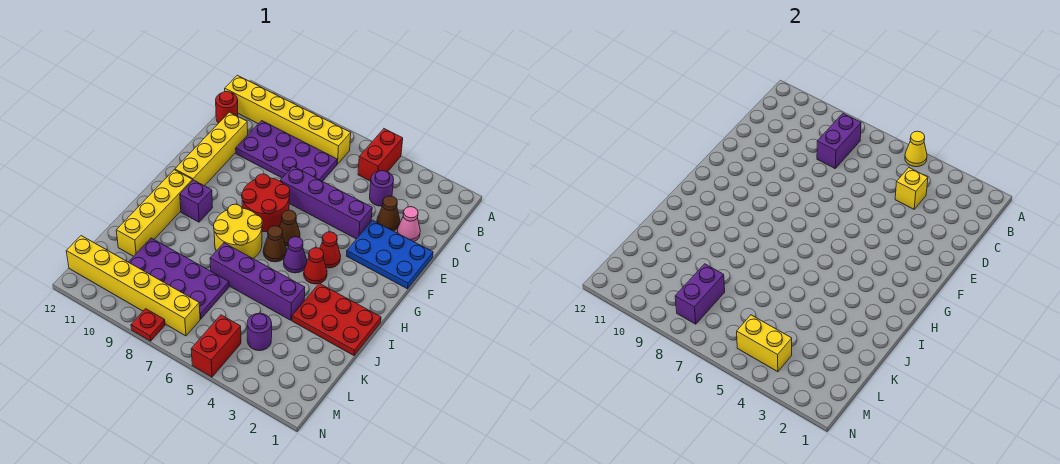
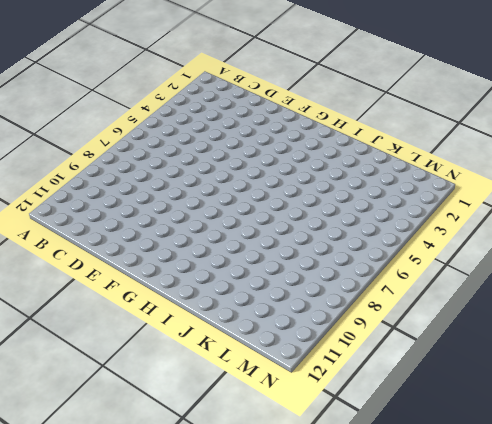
none -> red 1x2 brick [358,129,403,181]
none -> yellow 1x6 brick [225,75,351,164]
none -> purple 1x1 round brick [370,171,394,206]
none -> purple 2x4 plate [236,121,337,181]

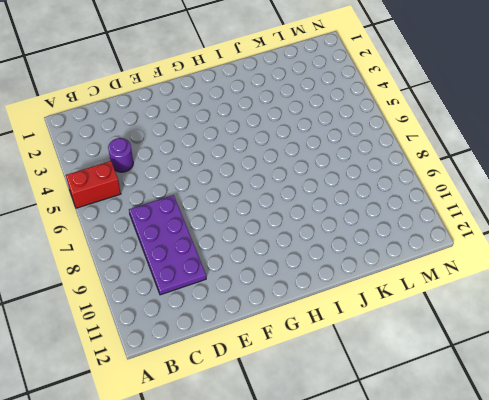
none -> yellow 1x6 brick [225,75,351,164]
none -> red 1x1 round brick [216,92,238,123]
none -> pink 1x1 cone [397,207,420,242]
none -> brown 1x1 cone [377,196,400,231]

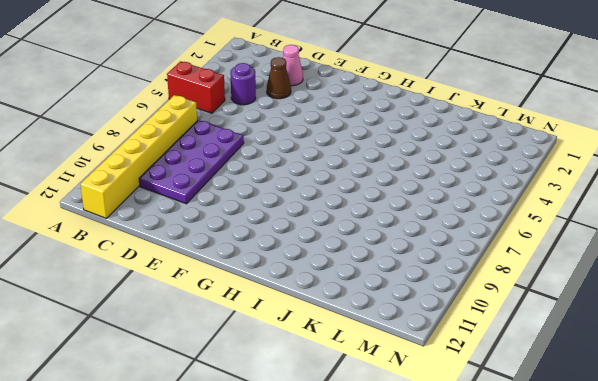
none -> red 1x1 round brick [216,92,238,123]
none -> yellow 1x4 brick [175,112,248,186]
none -> blue 2x3 plate [347,220,433,289]
none -> purple 1x4 brick [280,166,372,239]

